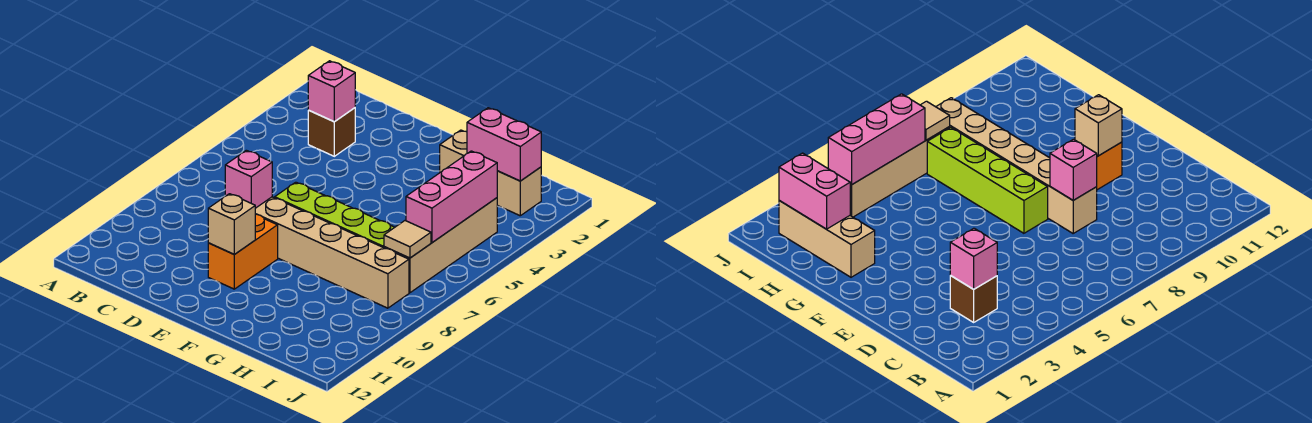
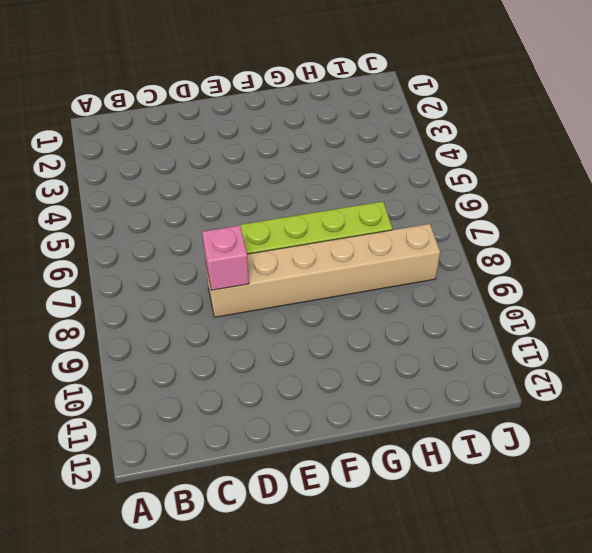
none -> brown 1x1 brick [308,108,355,156]
none -> orange 1x2 brick [208,214,278,289]
none -> tan 1x3 brick [440,130,542,216]

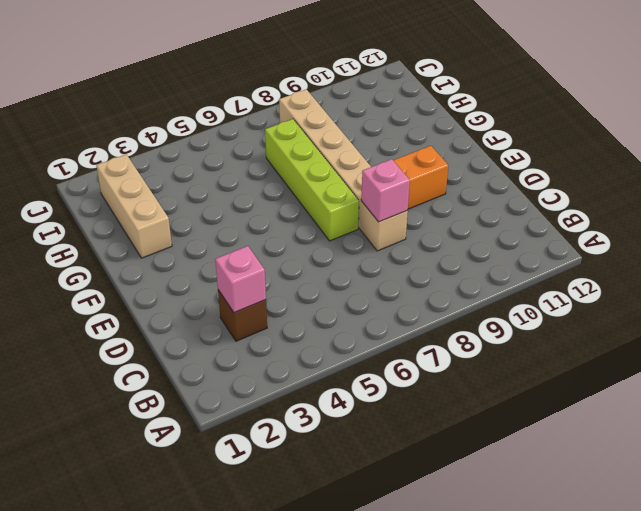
none -> tan 1x4 brick [384,198,497,293]
none -> tan 1x1 brick [208,194,255,254]
none -> pink 1x2 brick [467,108,541,181]

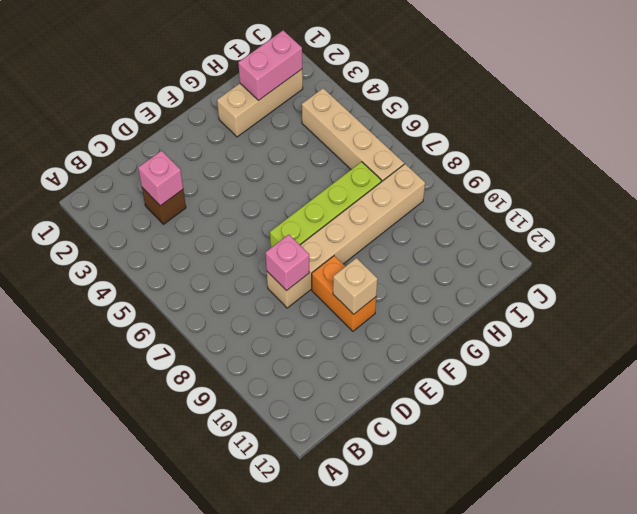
none -> pink 1x3 brick [406,151,497,243]
none -> tan 1x1 tile [384,221,431,258]

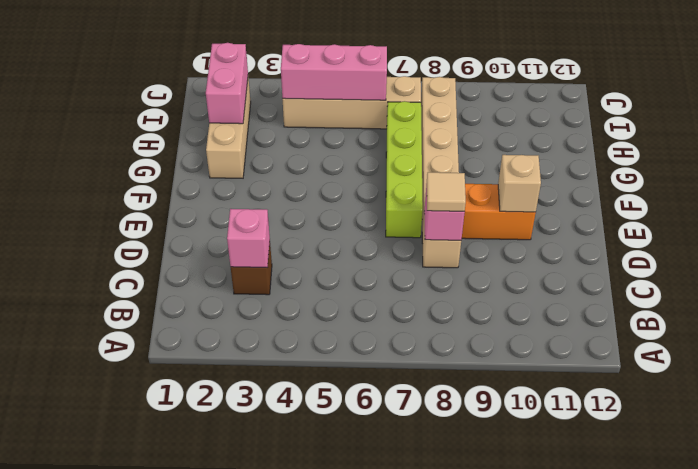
tan 1x1 tile [427,172,466,211] -> tan 1x1 tile moved to [384,221,431,258]

